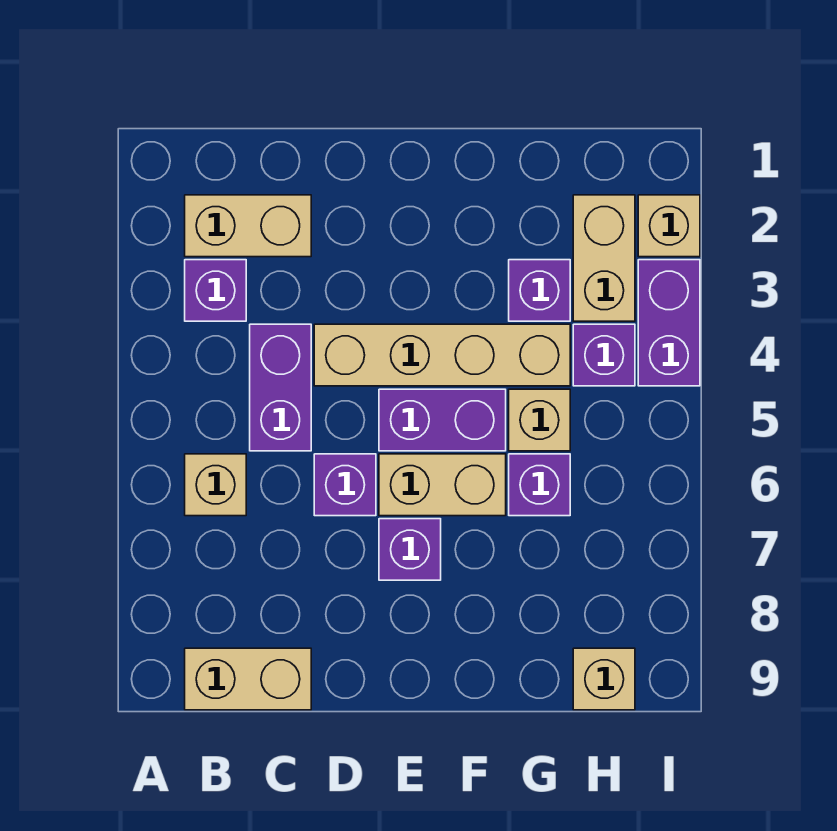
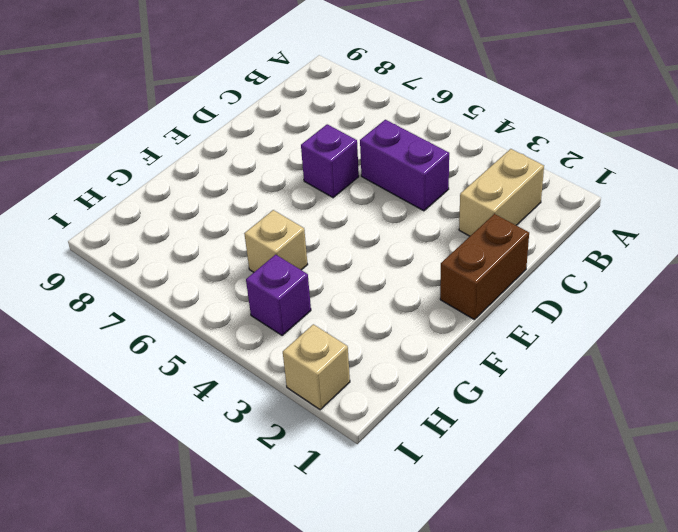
brown 1x2 brick [440,214,529,319] -> none
none -> purple 1x1 brick [185,260,246,321]
none -> tan 1x1 brick [185,454,246,516]
none -> tan 1x2 brick [185,648,311,710]

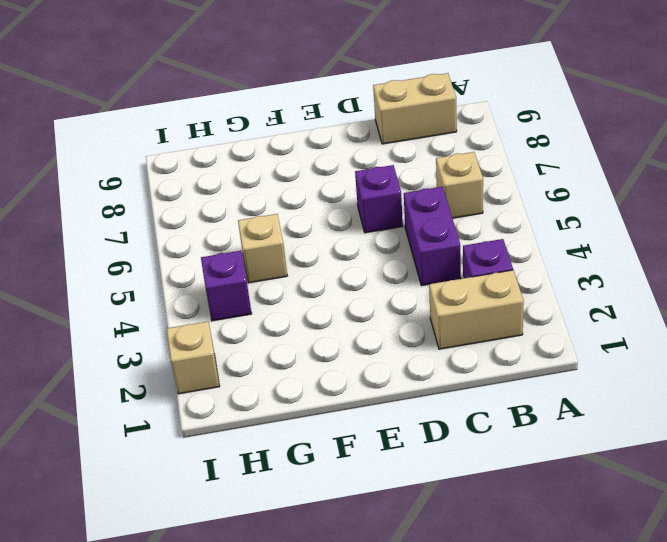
none -> tan 1x4 brick [314,324,570,386]
none -> purple 1x2 brick [379,389,506,451]
none -> tan 1x2 brick [379,454,506,516]

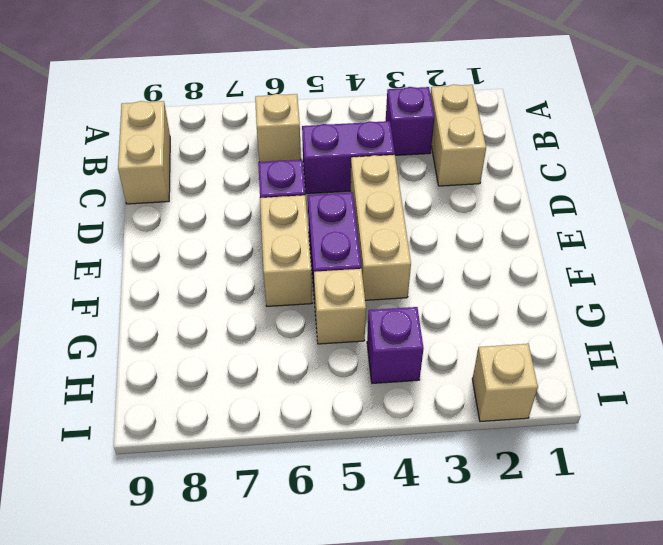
tan 1x3 brick [350,155,411,300] -> tan 1x4 brick [314,324,570,386]
none -> purple 1x1 brick [379,519,441,580]
none -> purple 1x1 brick [509,260,570,321]
none -> purple 1x1 brick [509,454,570,516]

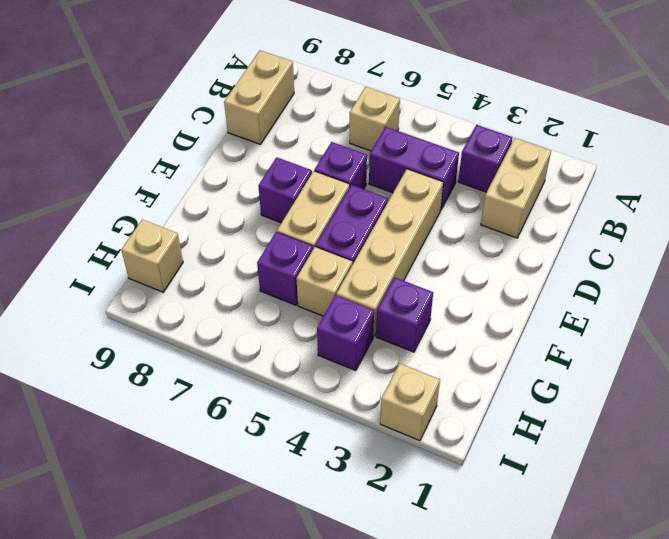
none -> tan 1x2 brick [573,195,635,321]
none -> purple 1x2 brick [638,260,700,386]

